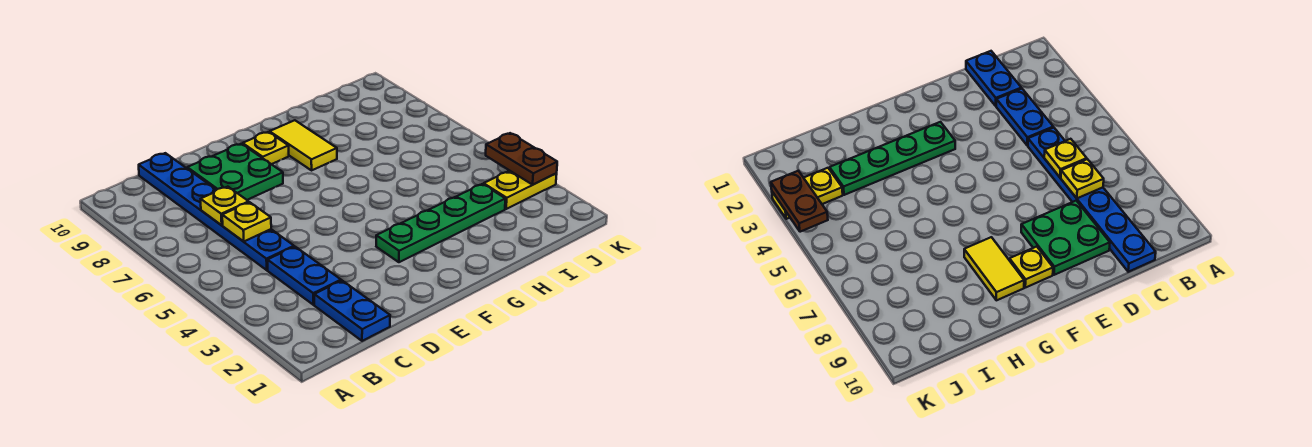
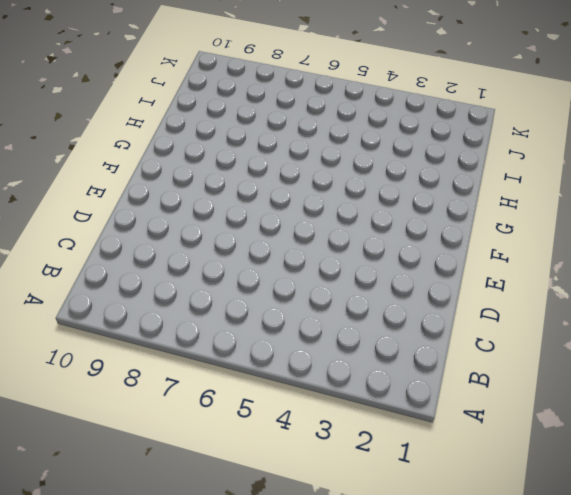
none -> blue 1x2 plate [314,281,390,341]
none -> blue 1x2 plate [268,247,341,305]

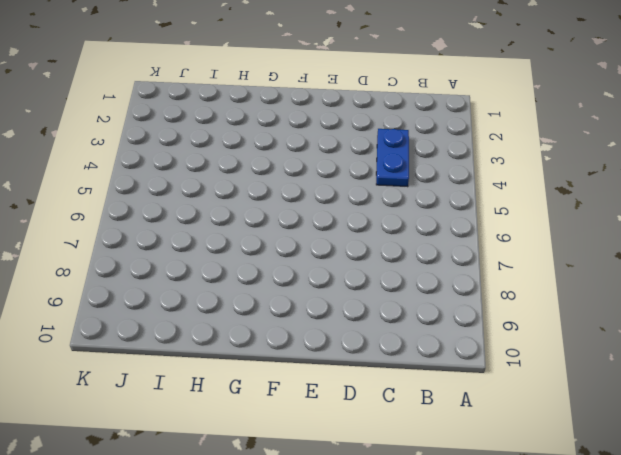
none -> blue 1x2 plate [314,281,390,341]
none -> blue 1x6 plate [139,153,294,270]

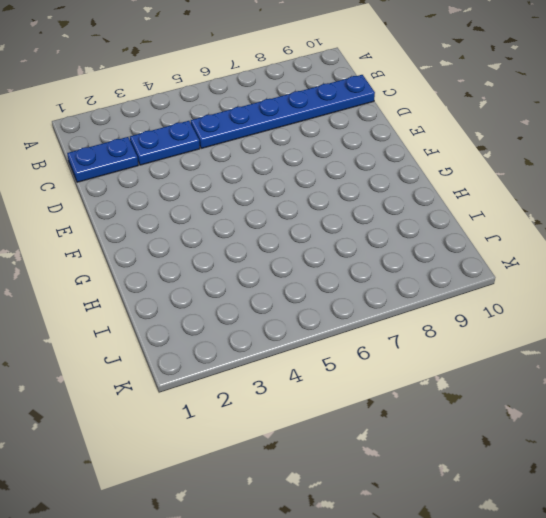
none -> green 2x2 plate [187,144,283,200]
none -> green 1x4 plate [376,184,505,262]

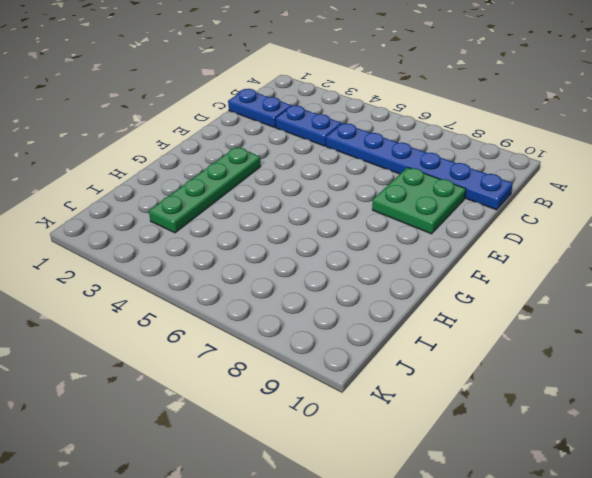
none -> yellow 1x1 plate [243,132,289,164]
none -> yellow 1x2 tile [270,120,337,170]

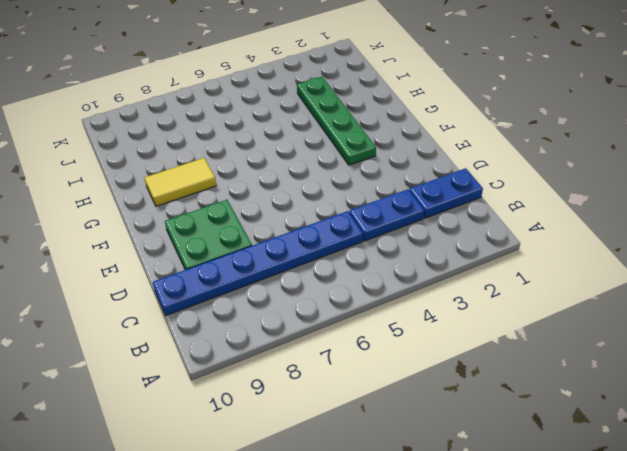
none -> yellow 1x1 plate [243,132,289,164]
none -> yellow 1x2 plate [484,171,557,209]

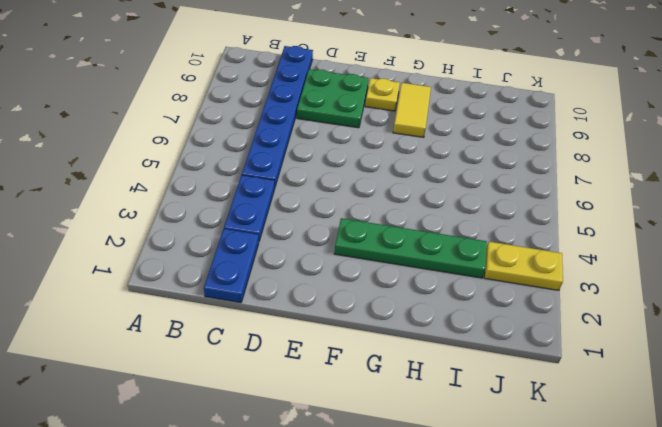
none -> yellow 1x1 plate [222,202,271,242]
none -> yellow 1x1 plate [201,187,249,225]

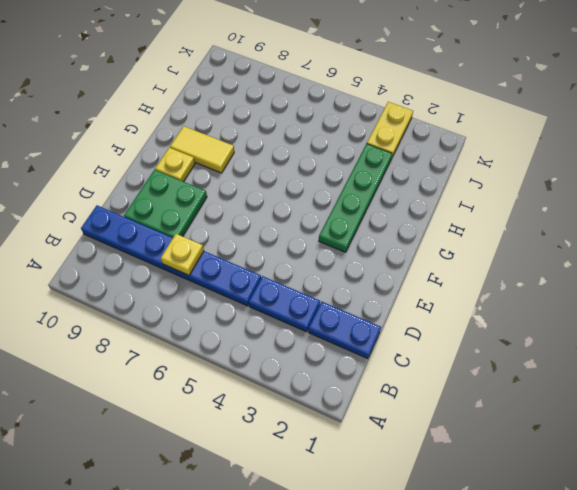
none -> yellow 1x1 plate [222,202,271,242]
none -> brown 1x2 plate [486,133,557,185]

